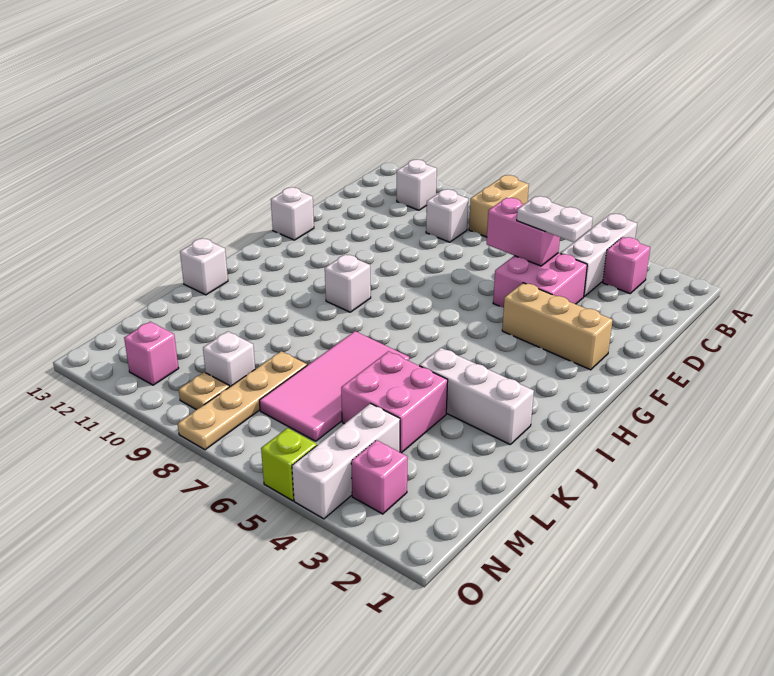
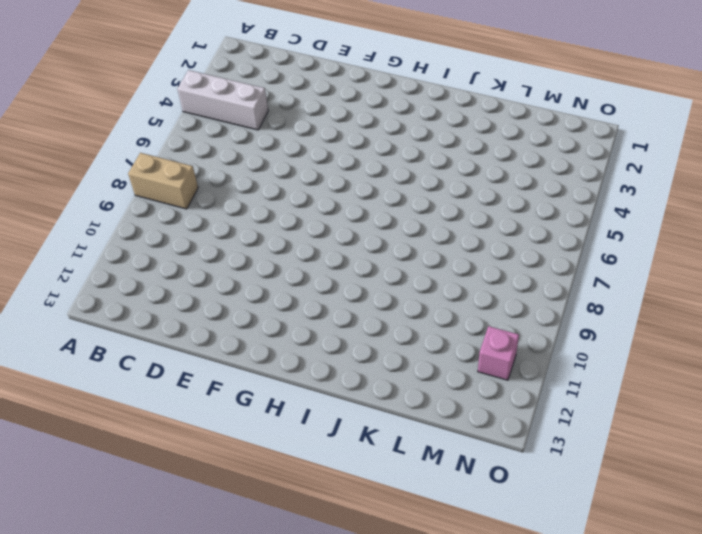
none -> pink 1x1 brick [603,237,650,294]
none -> white 1x1 brick [397,160,437,210]
none -> white 1x1 brick [426,189,468,242]

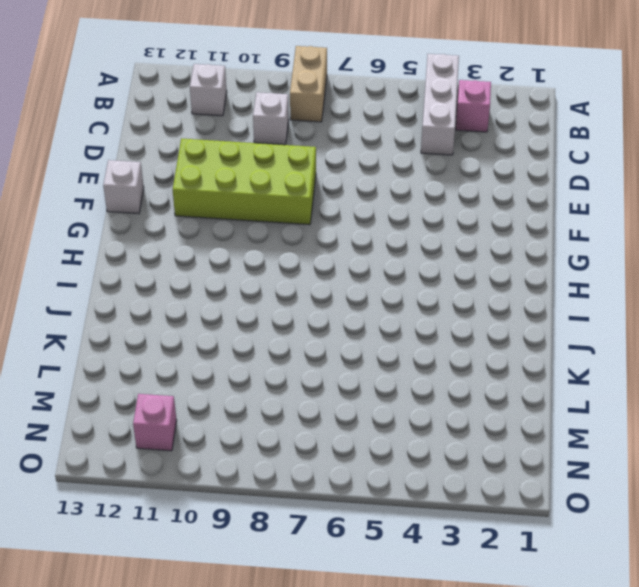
lime 2x4 brick [173,138,316,225] -> none
none -> pink 2x2 brick [493,253,587,308]
none -> tan 1x3 brick [502,283,613,370]
none -> white 1x1 brick [325,254,371,312]

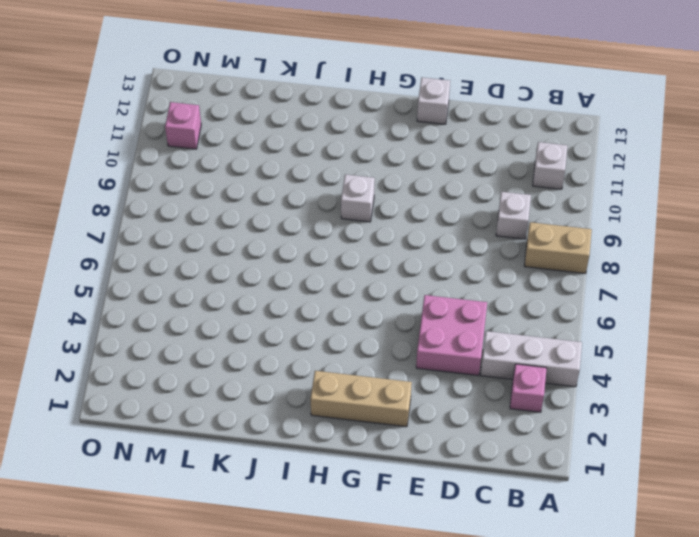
tan 1x3 brick [310,371,412,427] -> tan 1x3 brick turned to [502,283,613,370]
none -> white 1x3 brick [419,348,534,444]
none -> pink 2x4 tile [259,331,409,441]
none -> white 1x1 brick [180,238,228,295]

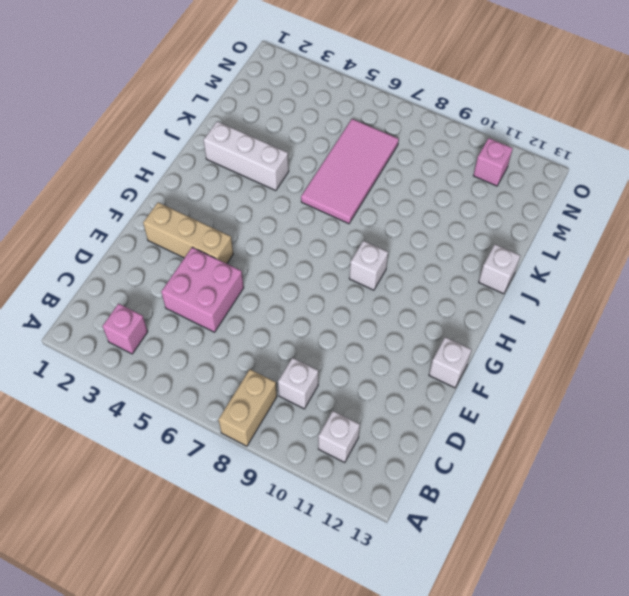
none -> white 1x3 brick [561,214,637,296]
none -> pink 2x2 brick [341,351,448,453]
none -> tan 1x4 plate [178,351,307,450]

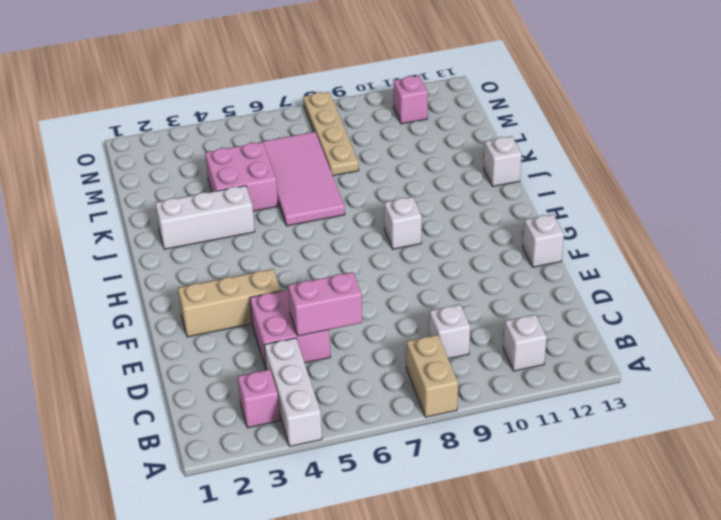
none -> white 1x3 brick [292,403,400,519]
none -> white 1x1 brick [203,331,255,386]
none -> pink 1x1 brick [351,440,407,514]

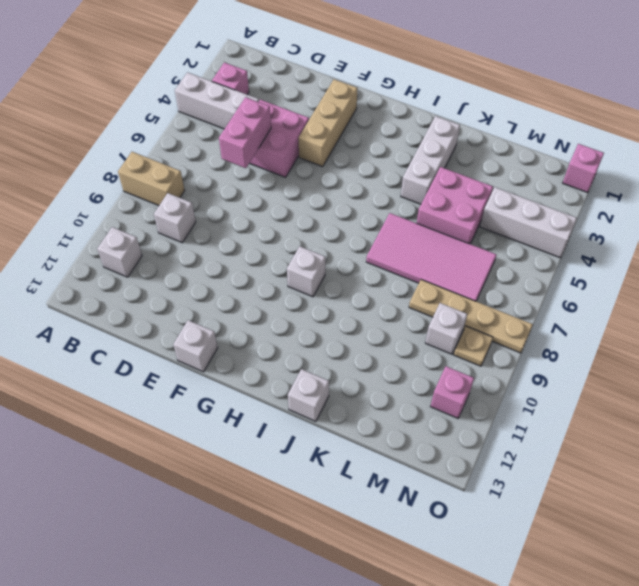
pink 1x1 brick [563,144,604,193] -> pink 1x1 brick moved to [351,440,407,514]
none -> lime 1x1 brick [261,428,317,501]
none -> white 1x2 plate [517,196,593,242]

